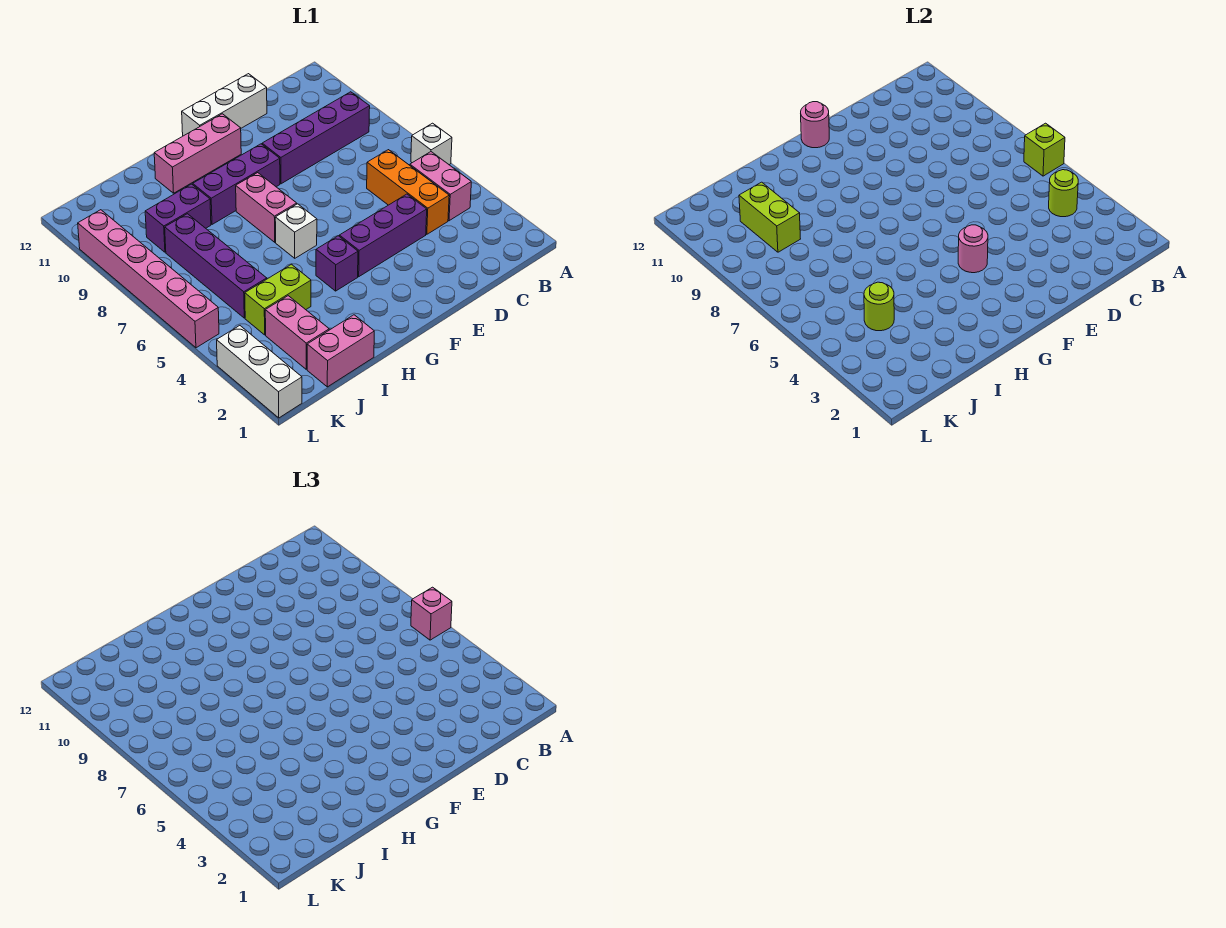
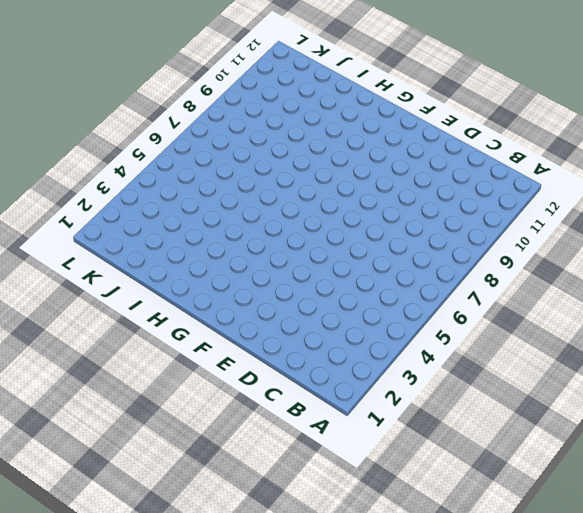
none -> white 1x1 brick [411,123,452,165]
none -> pink 1x2 brick [410,152,471,221]
none -> purple 1x4 brick [262,92,370,184]

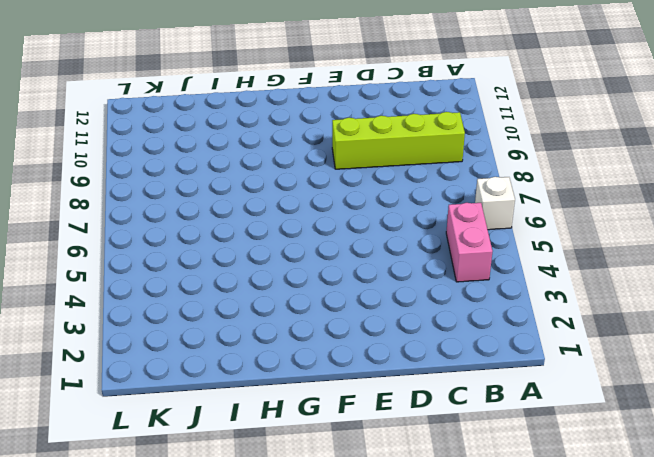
lime 1x4 brick [332,112,465,169] -> purple 1x4 brick [262,92,370,184]
none -> orange 1x3 brick [367,150,449,234]
none -> purple 1x3 brick [339,194,427,277]
none -> white 1x3 brick [182,74,267,136]

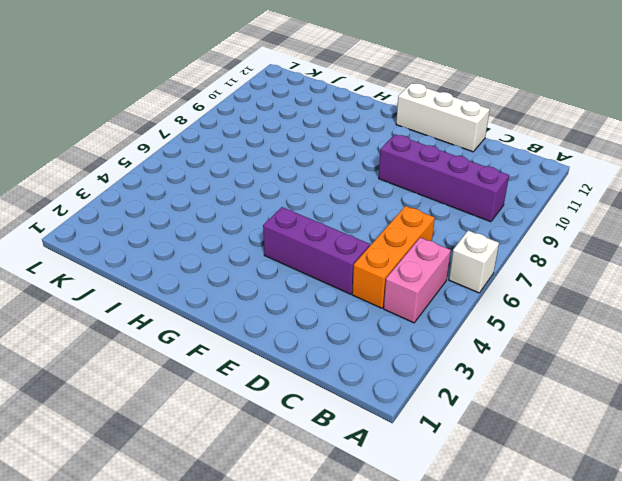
none -> purple 1x3 brick [193,144,280,224]
none -> pink 1x3 brick [154,114,241,193]
none -> purple 1x1 brick [316,236,358,291]

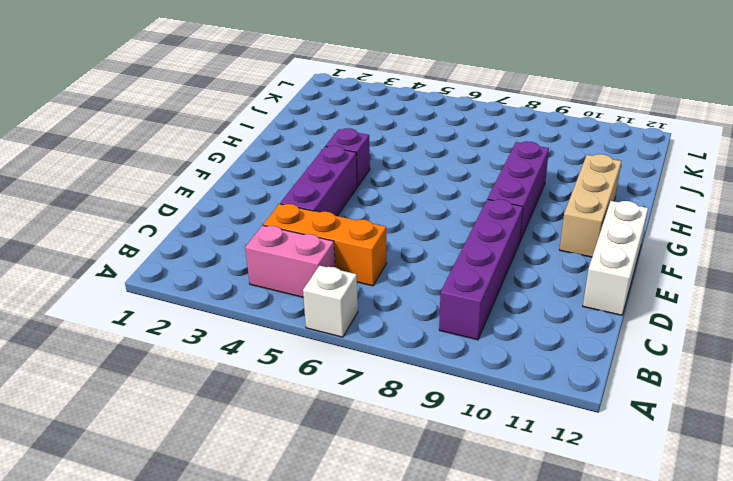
tan 1x3 brick [560,154,621,257] -> pink 1x3 brick [154,114,241,193]
none -> white 1x1 brick [275,204,317,258]
none -> pink 1x2 brick [236,173,297,242]
none -> pink 1x2 brick [307,315,374,387]

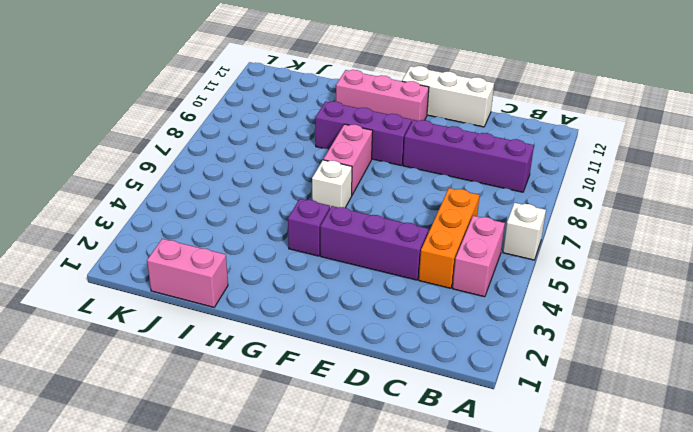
none -> lime 1x2 brick [245,264,311,335]
none -> purple 1x2 brick [145,184,211,252]
none -> pink 1x2 brick [265,296,329,369]

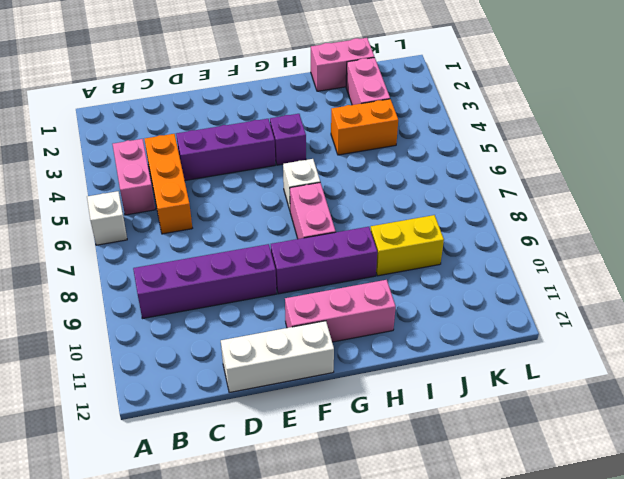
orange 1x2 brick [331,99,398,155] -> lime 1x2 brick [245,264,311,335]
yellow 1x2 brick [370,215,444,276] -> purple 1x2 brick [145,184,211,252]
none -> purple 1x4 brick [165,214,267,318]
none -> white 1x3 brick [217,326,302,418]
none -> pink 1x6 brick [78,210,219,348]

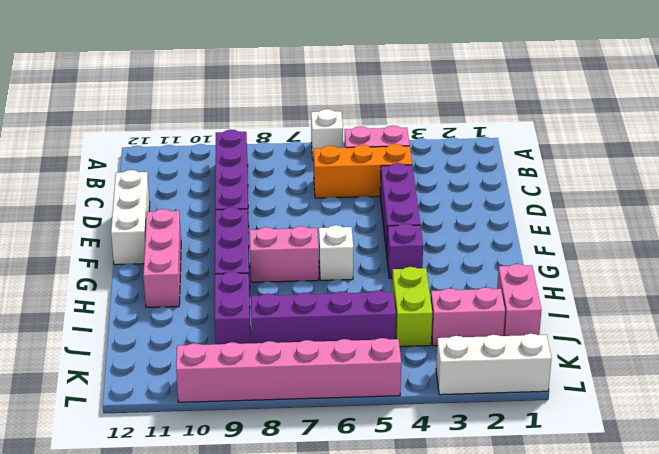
none -> lime 1x1 brick [1024,123,1065,176]
none -> lime 1x1 round brick [1049,170,1078,217]
none -> pink 1x1 round brick [958,225,988,273]

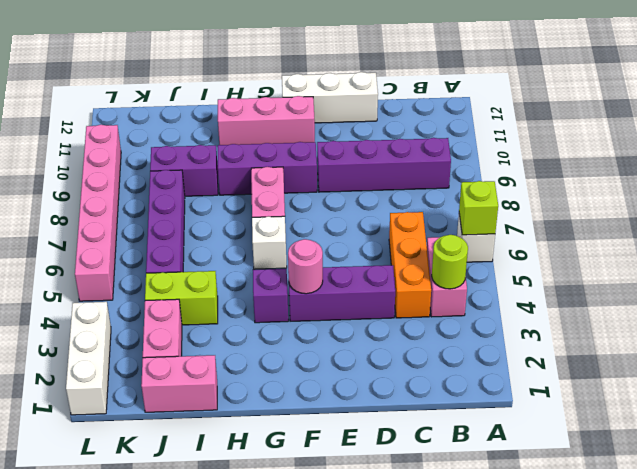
none -> pink 1x1 round brick [801,102,829,148]
none -> lime 1x1 round brick [864,282,894,331]
none -> lime 1x2 brick [739,182,800,252]

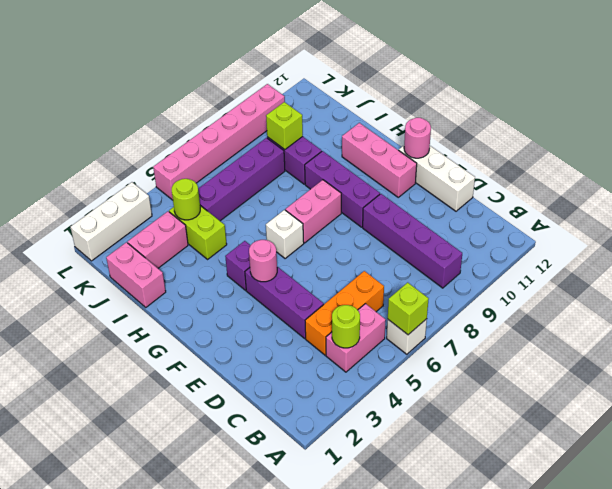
lime 1x1 brick [266,102,303,150] -> lime 1x2 brick [739,182,800,252]
none -> pink 1x1 brick [411,587,452,640]

